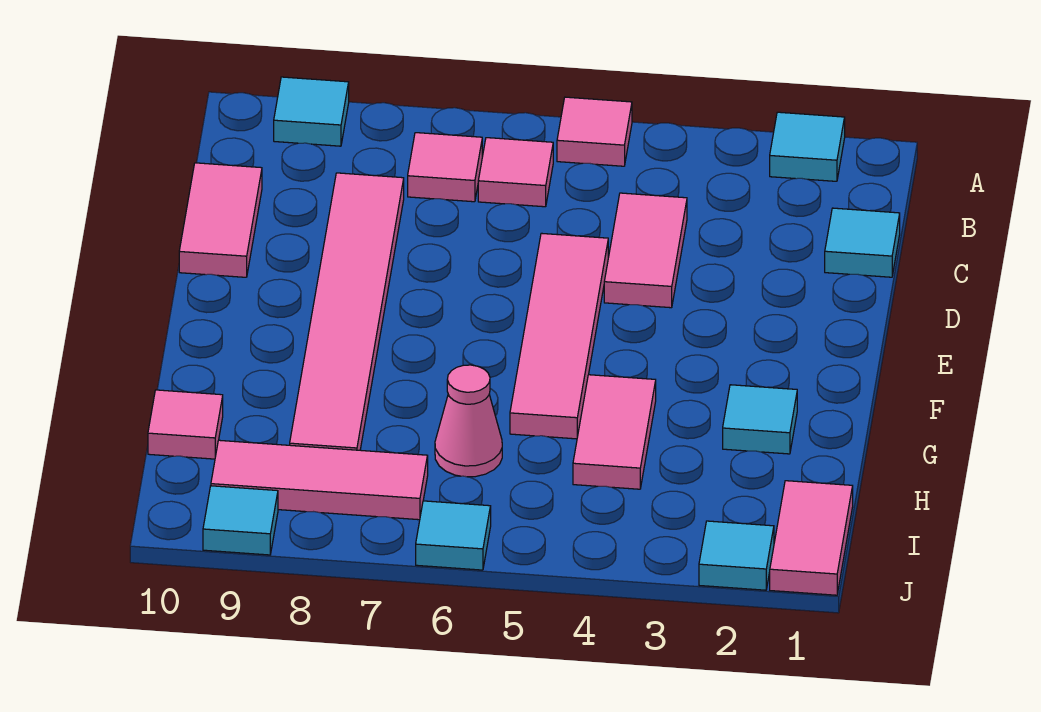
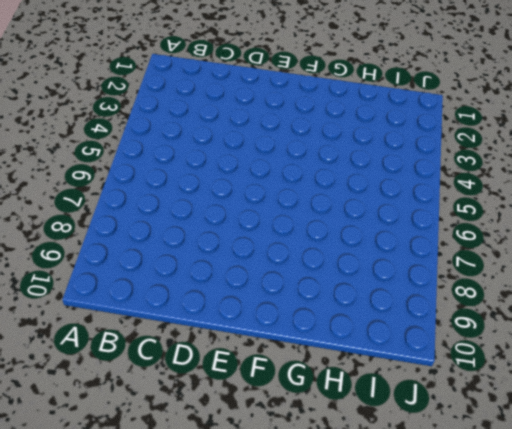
none -> cyan 1x1 tile [770,112,845,181]
none -> pink 1x1 tile [557,97,632,166]
none -> cyan 1x1 tile [274,77,349,146]

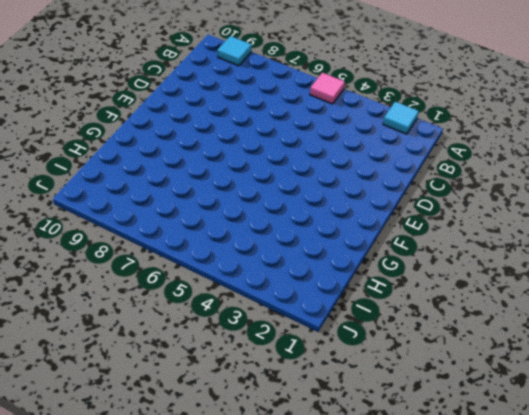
none -> pink 1x1 tile [478,138,553,207]
none -> pink 1x1 tile [408,133,482,202]
none -> cyan 1x1 tile [825,208,900,277]

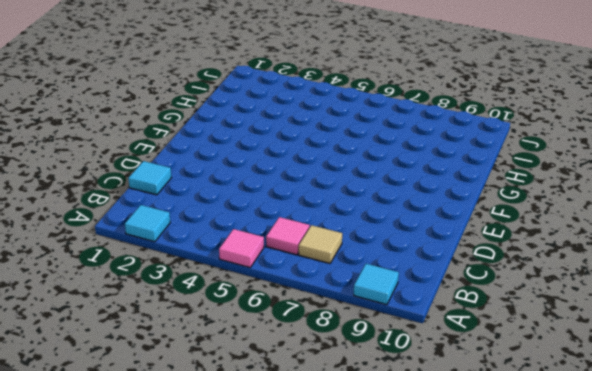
tan 1x1 tile [299,225,342,263] -> pink 1x1 tile [408,133,482,202]
none -> pink 1x2 tile [604,193,687,308]
none -> pink 1x6 tile [290,173,404,450]
none -> pink 1x2 tile [179,163,262,277]

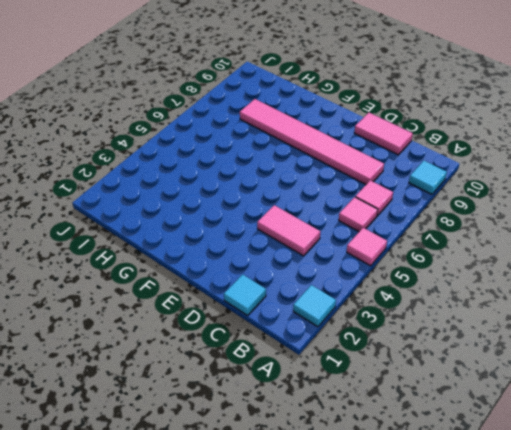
none -> pink 1x4 tile [510,233,608,439]
none -> cyan 1x1 tile [723,385,797,454]
none -> pink 1x2 tile [573,375,656,489]

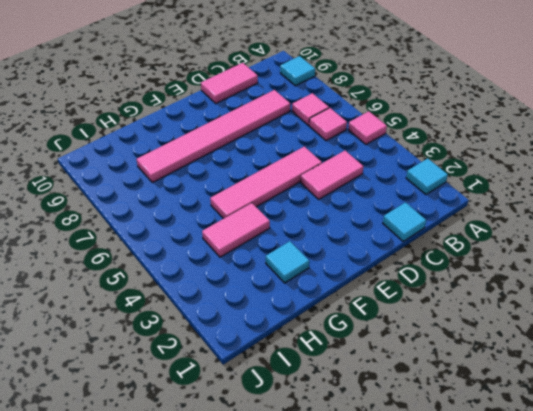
none -> pink 1x1 cone [435,365,502,477]
none -> pink 1x1 tile [148,390,223,459]
none -> pink 1x2 tile [770,481,853,595]

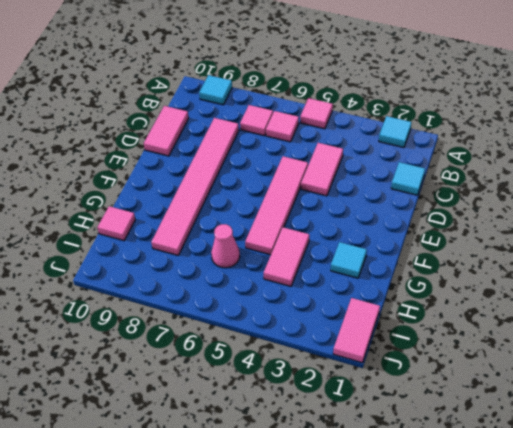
none -> pink 1x3 tile [211,440,428,520]
none -> cyan 1x1 tile [699,521,774,590]
none -> cyan 1x1 tile [416,501,491,570]

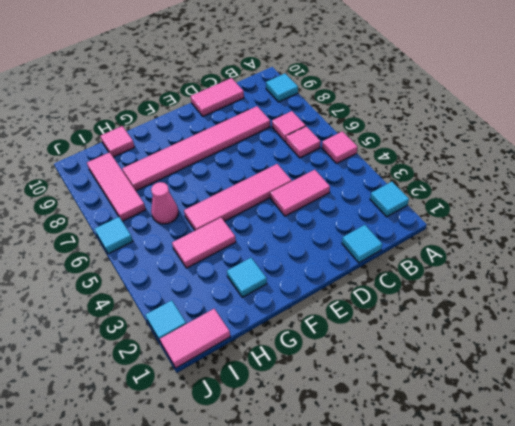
none -> cyan 1x1 tile [203,486,278,555]

